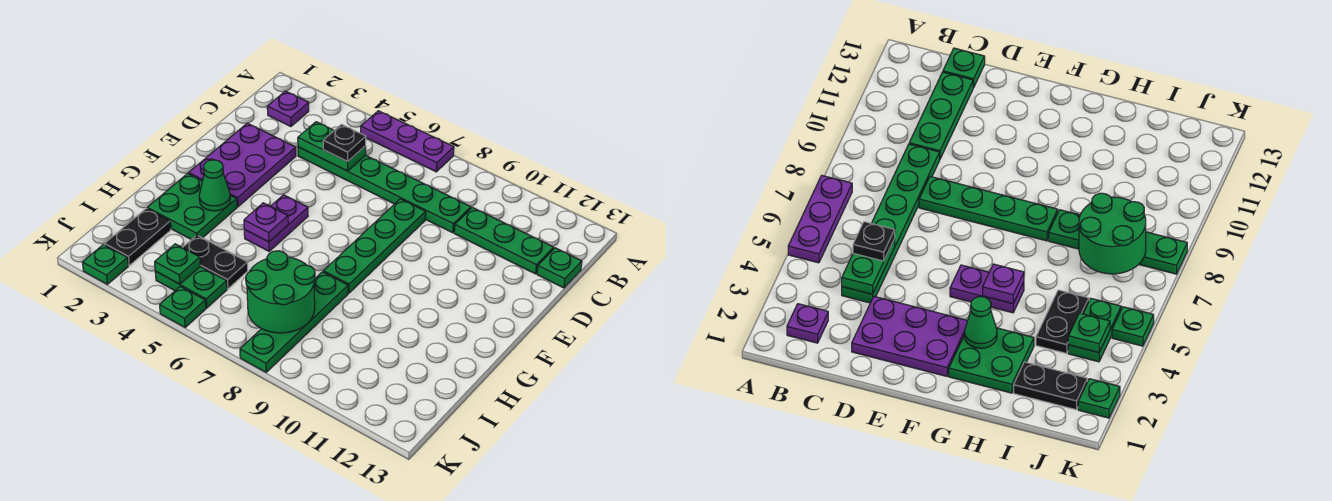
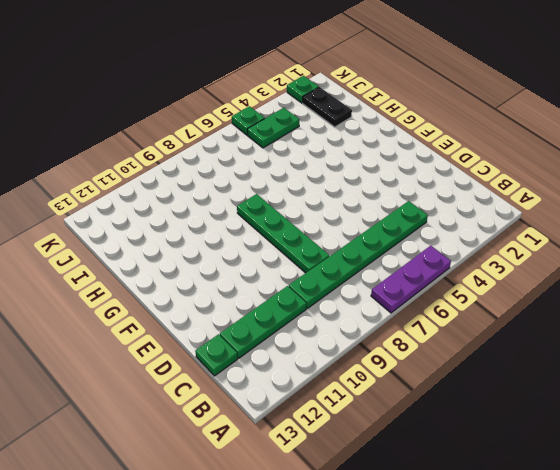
none -> purple 1x1 plate [267,91,309,127]
none -> purple 2x3 plate [189,123,296,207]
none -> purple 1x2 plate [244,195,308,251]

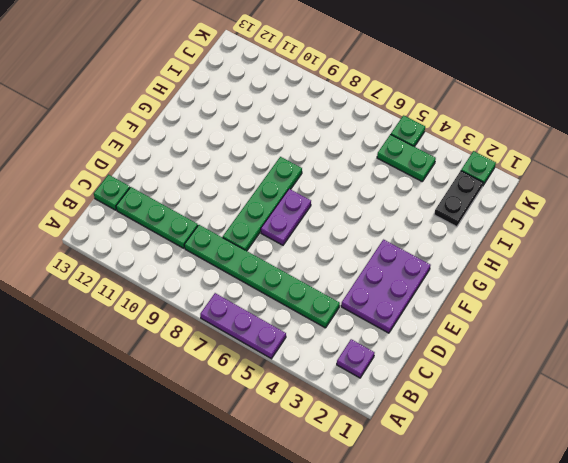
purple 1x2 plate [261,189,311,245] -> purple 1x2 plate moved to [244,195,308,251]
none -> green 2x2 plate [147,173,237,240]
none -> green 1x4 plate [240,272,348,372]
none -> black 1x2 plate [183,235,248,289]

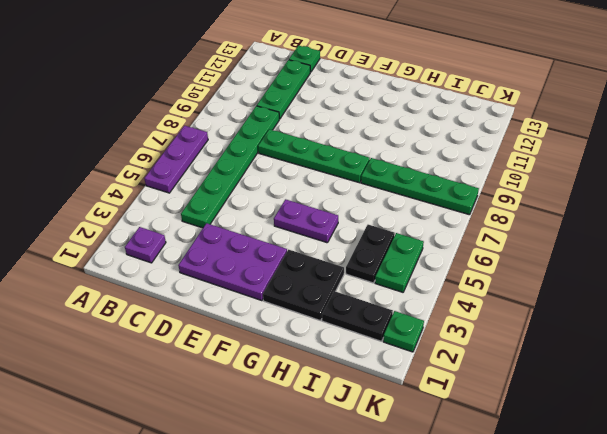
black 2x2 plate [263,250,344,321] -> green 2x2 plate [147,173,237,240]
none -> green 1x1 plate [160,286,206,327]
none -> green 1x2 plate [298,122,366,171]
none -> green 1x1 cone [199,160,230,211]

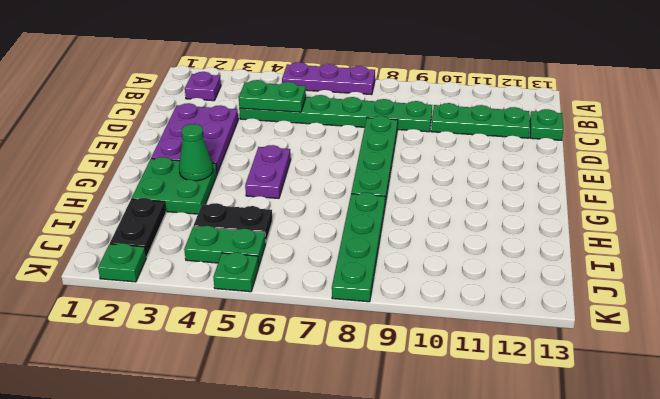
none -> purple 1x1 plate [244,203,288,242]
none -> green 2x2 round brick [246,251,315,333]
none -> green 1x1 plate [155,244,200,284]

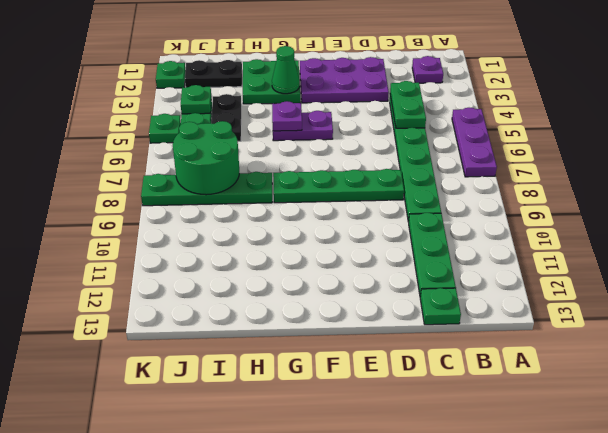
none -> black 1x1 plate [323,124,366,161]

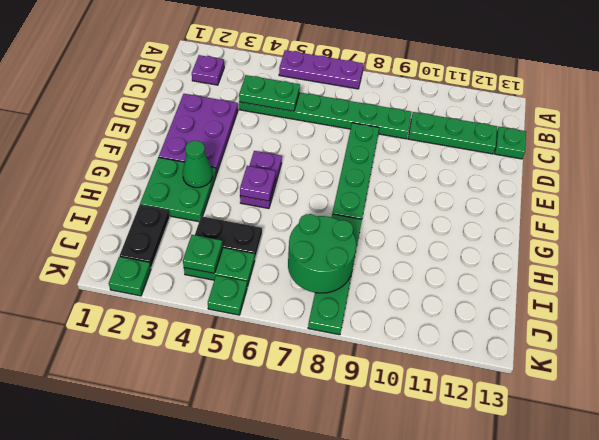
none -> black 1x1 plate [323,124,366,161]

